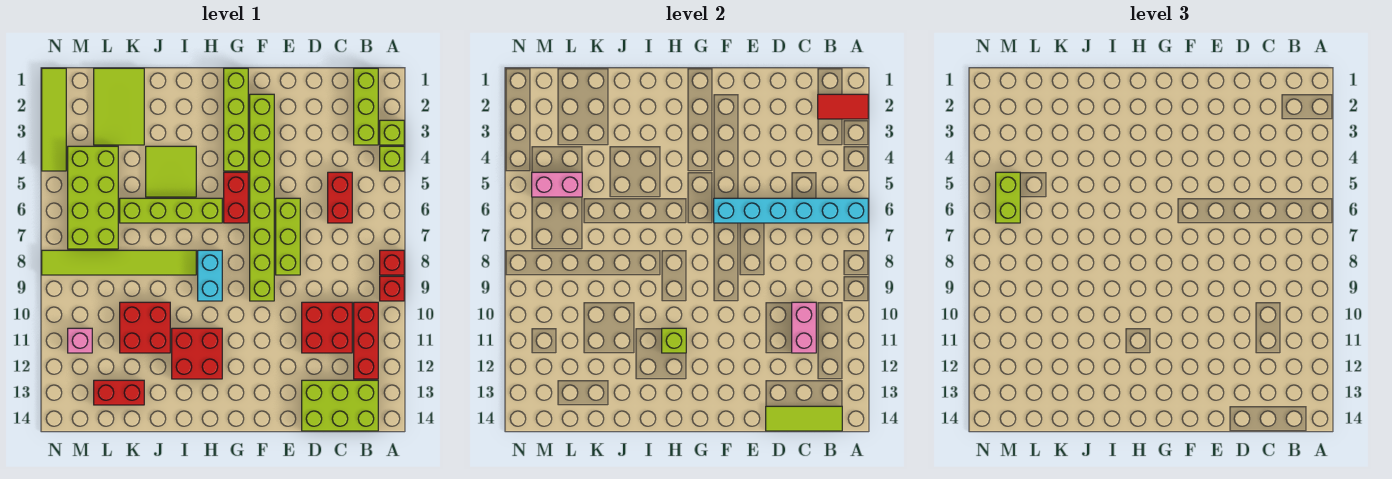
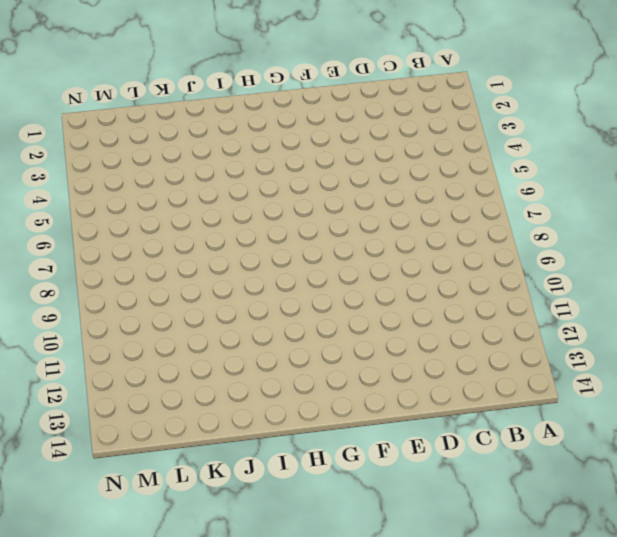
none -> lime 1x1 brick [380,120,404,145]
none -> lime 1x1 brick [380,146,404,171]
none -> red 1x1 brick [380,250,404,275]
none -> red 1x1 brick [380,276,404,301]

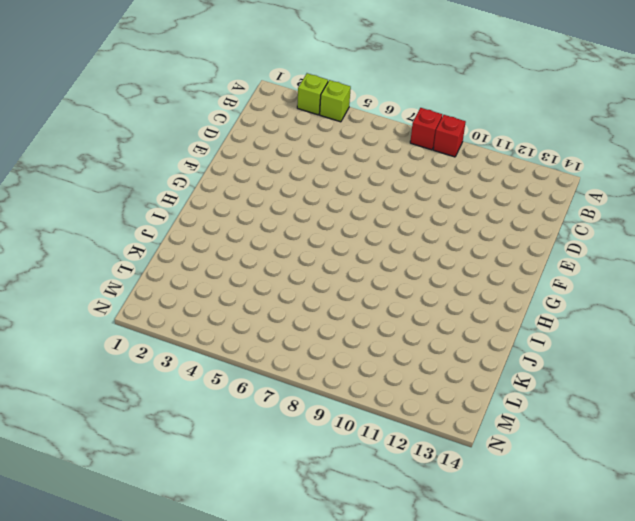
none -> lime 1x3 brick [354,68,378,145]
none -> red 1x3 brick [354,302,378,379]
none -> lime 2x3 brick [302,380,378,431]
none -> red 1x2 brick [328,172,352,223]

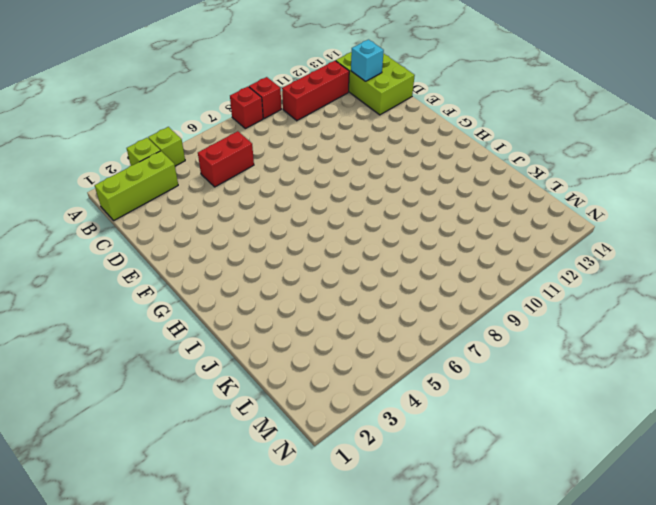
cyan 1x1 brick [351,40,384,81] -> none
none -> red 2x2 brick [302,302,352,353]
none -> lime 1x3 brick [276,198,300,275]
none -> lime 1x8 brick [250,94,274,301]
none -> lime 1x4 brick [224,68,248,171]

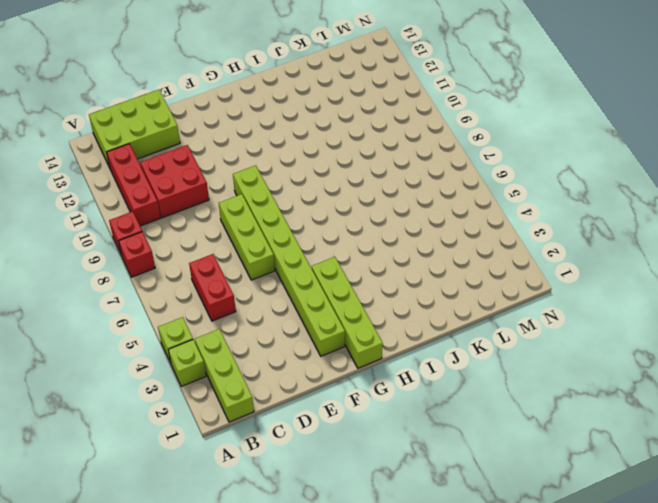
none -> red 1x2 brick [224,172,248,223]
none -> lime 1x4 brick [120,198,222,223]
none -> cyan 1x2 brick [198,250,222,301]
none -> red 2x2 brick [172,328,222,379]

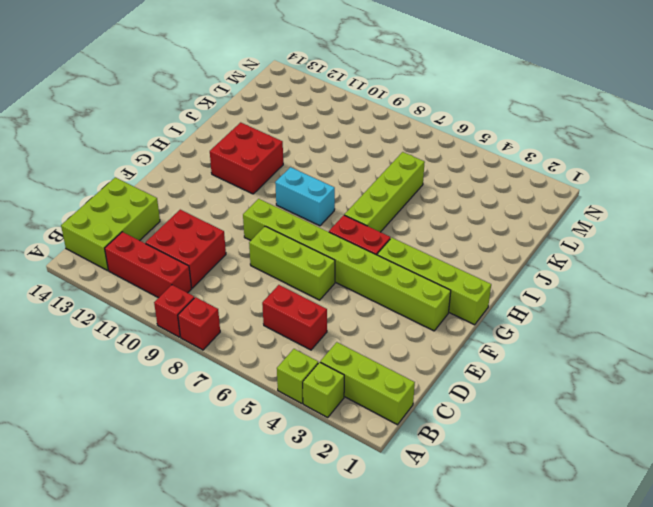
none -> lime 2x2 tile [146,146,196,197]
none -> lime 1x6 tile [42,250,196,275]
none -> red 2x2 brick [120,302,170,353]
none -> lime 2x3 tile [94,68,144,145]

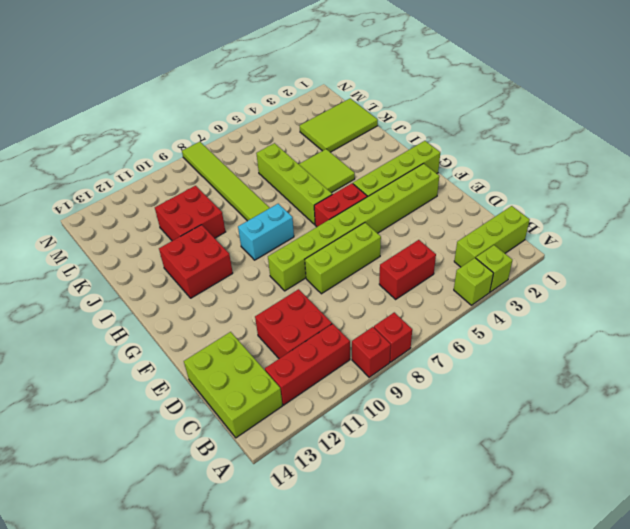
none -> red 1x2 brick [94,380,144,405]
none -> lime 2x4 brick [68,146,118,249]
none -> pink 1x1 brick [68,328,92,353]
none -> lime 1x4 tile [42,68,66,171]

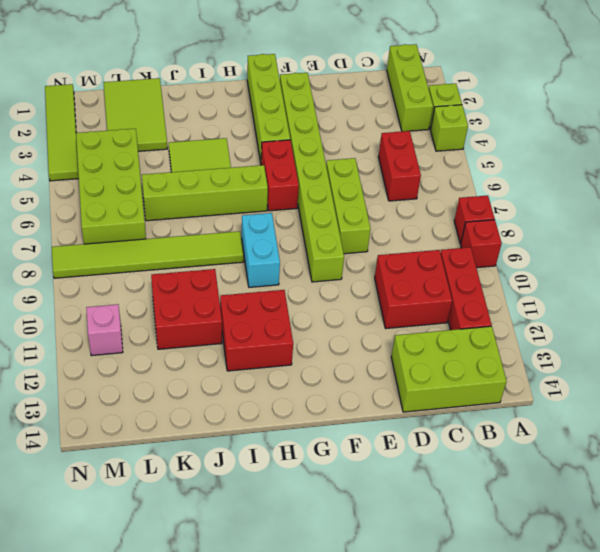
none -> red 1x2 brick [94,380,144,405]
none -> red 1x2 tile [818,94,868,119]
none -> cyan 1x6 brick [714,198,868,223]
none -> lime 1x3 tile [766,406,842,431]

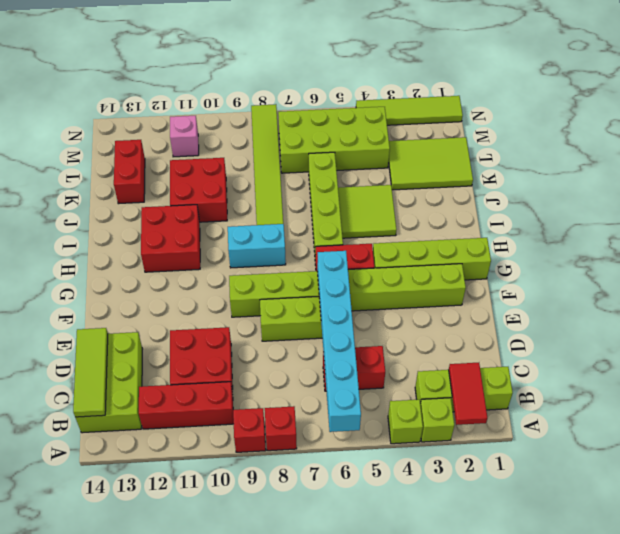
none -> pink 1x2 brick [792,302,816,353]
none -> lime 1x1 brick [662,328,686,353]
none -> pink 1x2 brick [532,172,582,197]
none -> lime 1x2 brick [996,172,1020,223]

